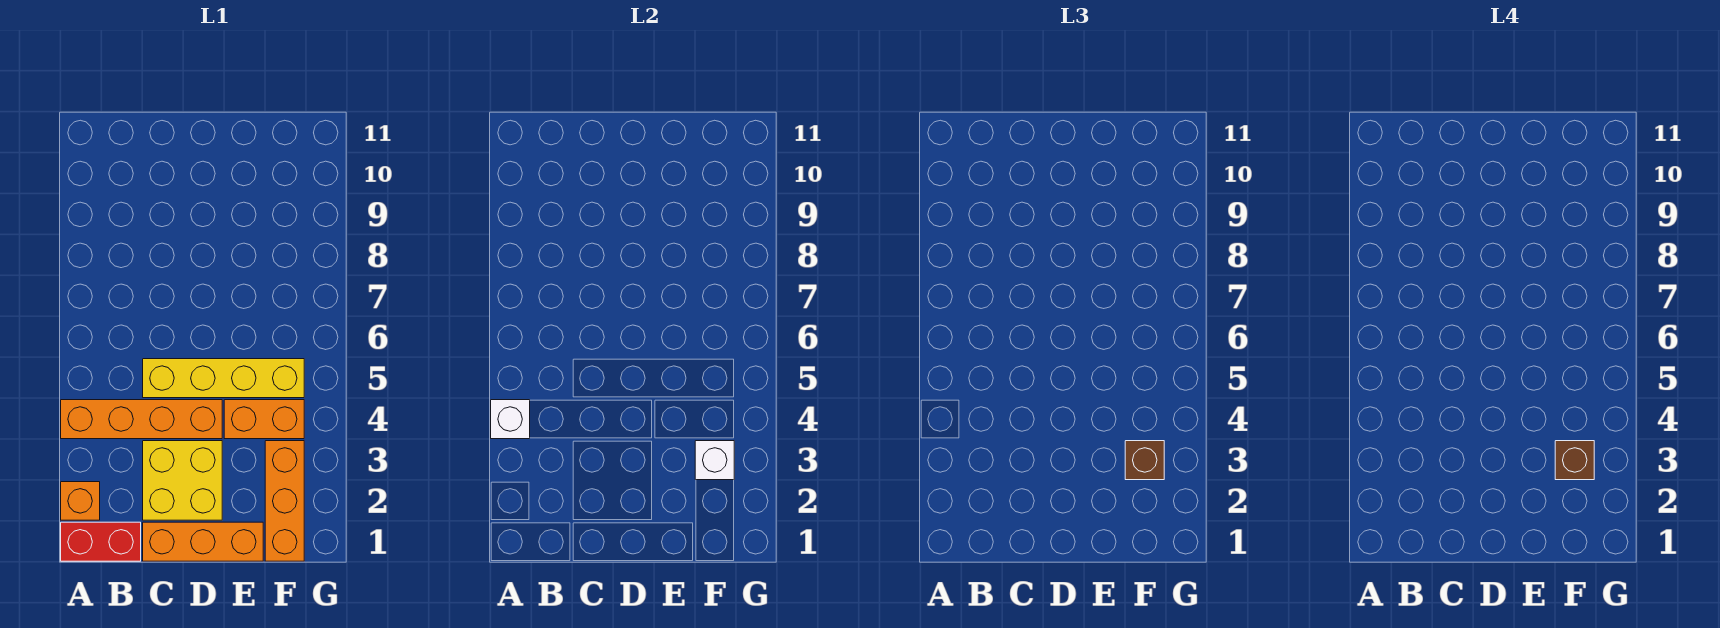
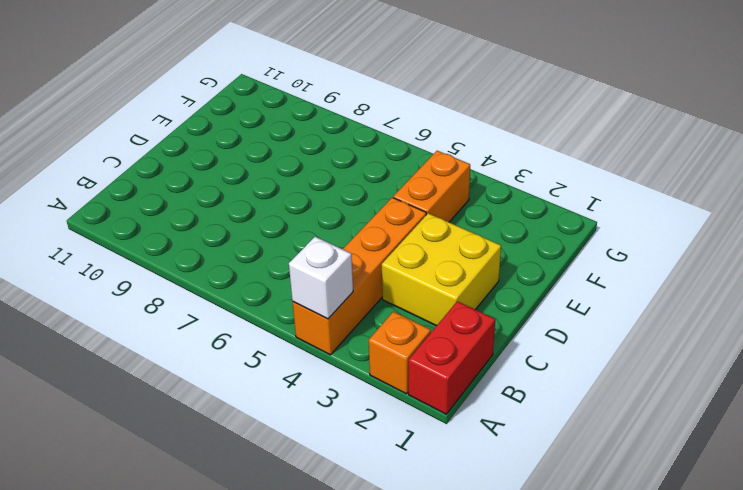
none -> orange 1x3 brick [143,522,263,561]
none -> yellow 1x4 brick [143,359,304,398]
none -> orange 1x3 brick [265,441,304,561]

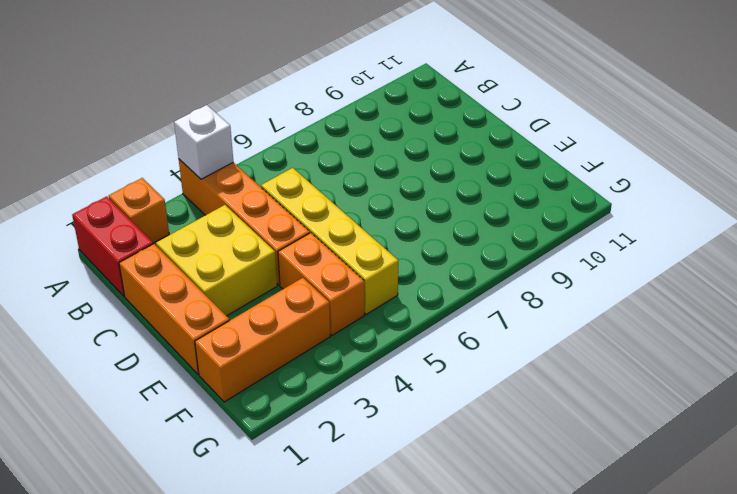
none -> white 1x1 brick [695,441,734,480]
none -> brown 1x1 brick [1125,441,1164,480]
none -> brown 1x1 brick [1555,441,1594,480]

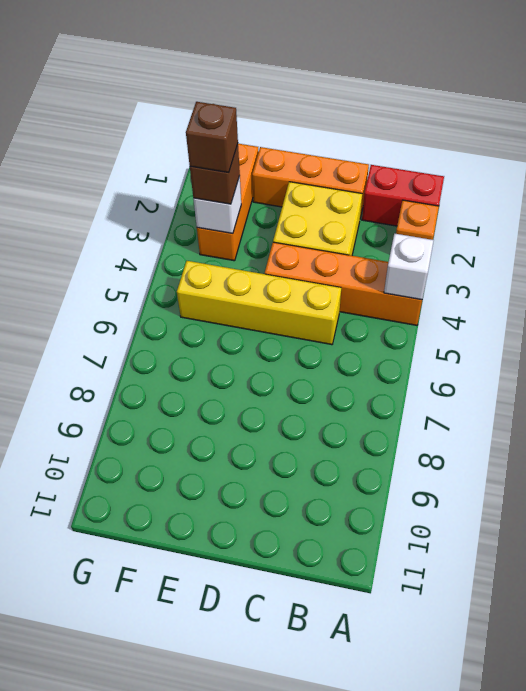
none -> orange 1x2 brick [224,400,304,439]

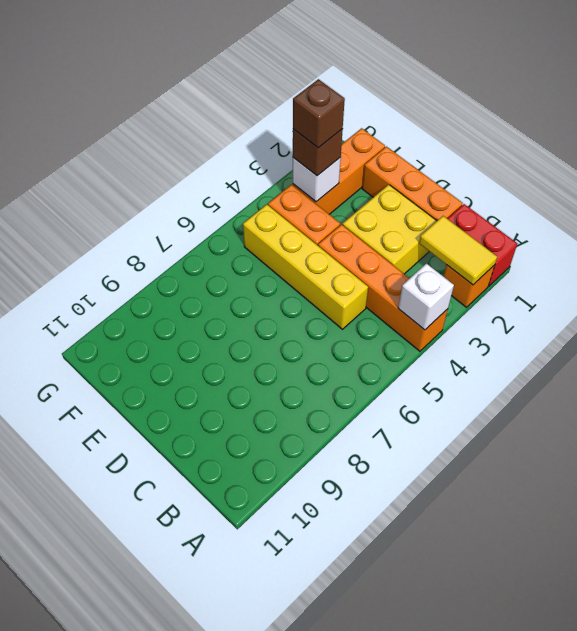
yellow 1x2 tile [419,216,497,285] -> none

